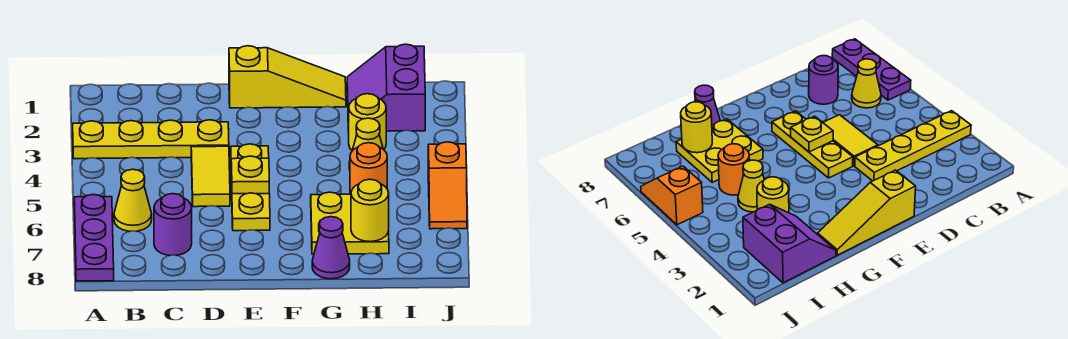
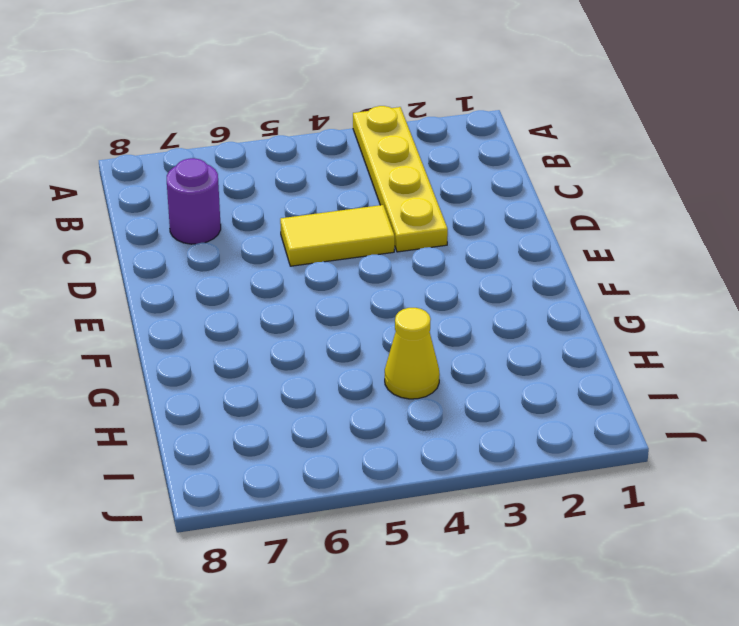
none -> purple 1x3 plate [74,194,114,281]
none -> yellow 1x1 cone [114,169,152,231]
none -> yellow 1x3 slope [229,46,346,108]

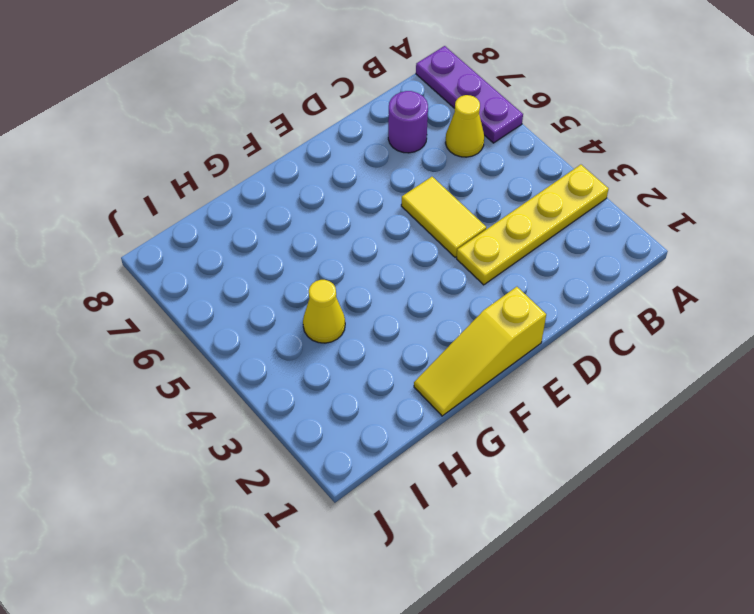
none -> yellow 1x3 plate [231,144,270,231]
none -> yellow 2x2 plate [311,192,389,254]
none -> purple 1x1 cone [312,217,350,279]

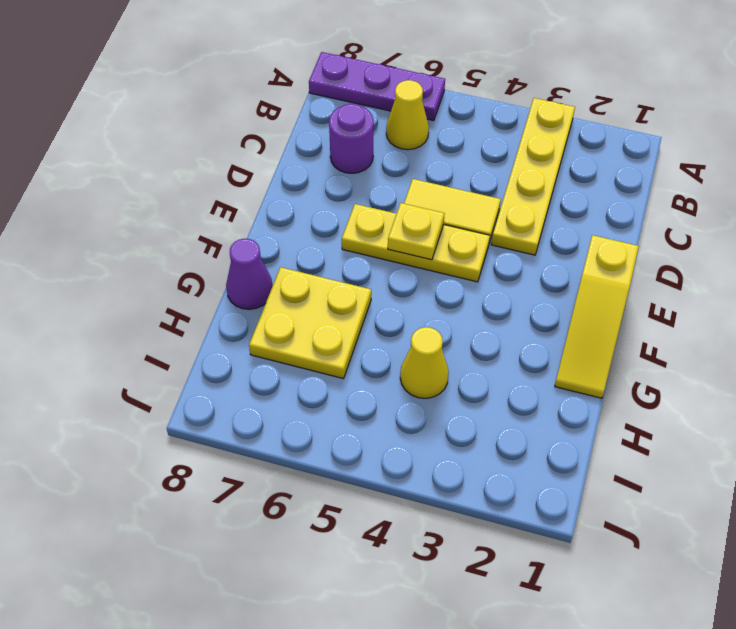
none -> purple 2x2 slope [347,44,425,131]
none -> yellow 1x1 round brick [348,94,386,151]
none -> orange 1x1 round brick [350,143,387,194]

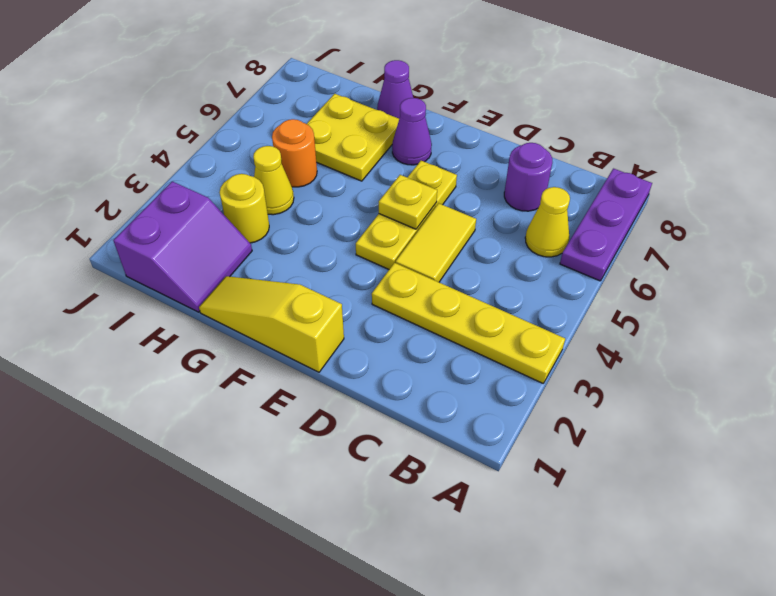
purple 1x1 cone [392,98,432,165] -> none
none -> orange 1x2 slope [428,142,467,229]
none -> yellow 1x1 round brick [351,179,389,242]

